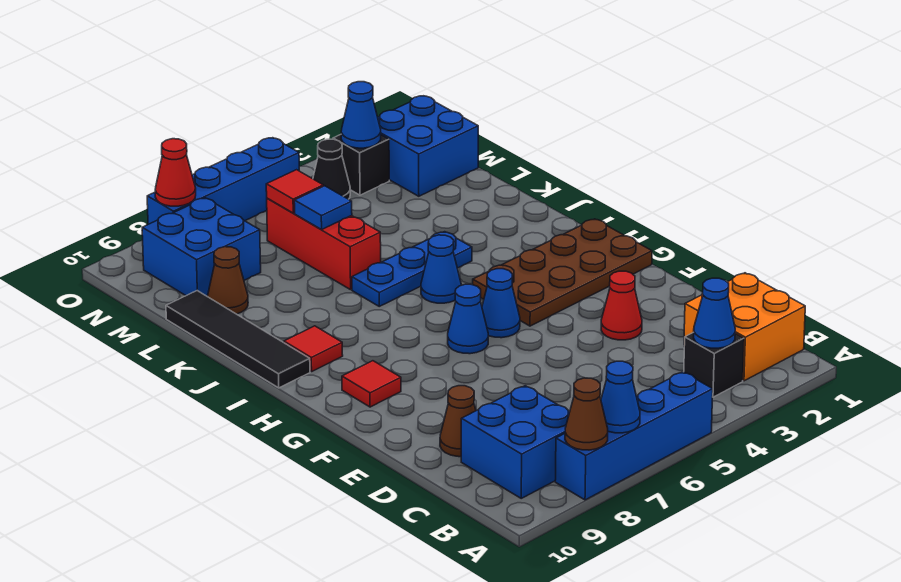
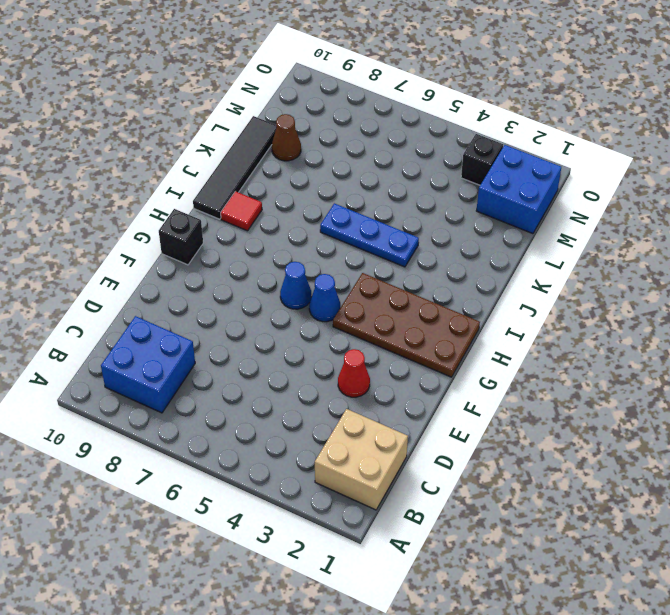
tan 2x2 brick [315,409,408,510] -> orange 2x2 brick [684,273,805,381]
black 1x1 brick [159,209,203,265] -> black 1x1 brick moved to [684,332,744,397]
none -> blue 1x4 brick [555,372,713,500]
none -> brown 1x1 cone [440,386,476,457]
none -> red 1x1 tile [342,361,401,407]

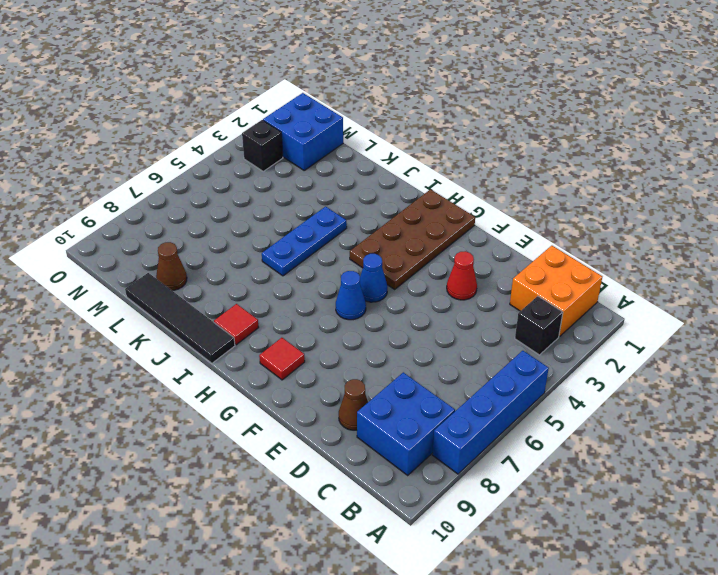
none -> blue 1x1 cone [421,235,461,303]
none -> red 1x3 brick [267,198,381,290]
none -> blue 2x2 brick [142,198,261,297]

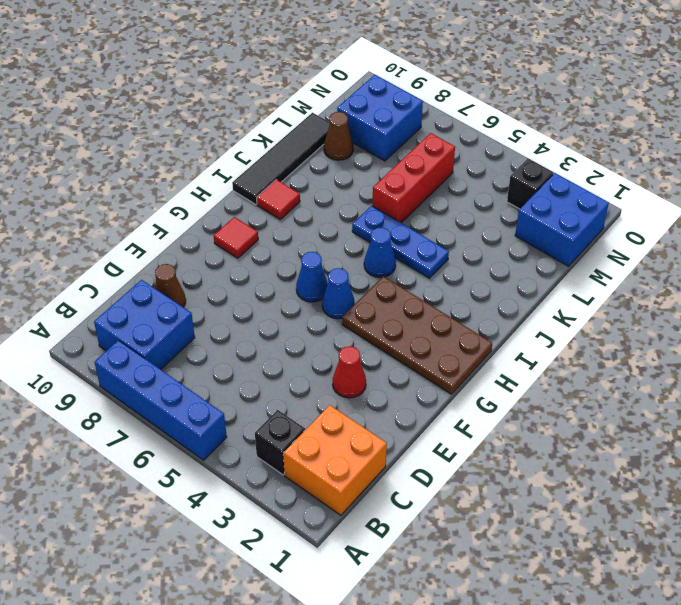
none -> black 1x1 cone [313,139,350,199]
none -> blue 1x4 brick [147,138,299,224]
none -> blue 1x1 cone [601,361,640,433]

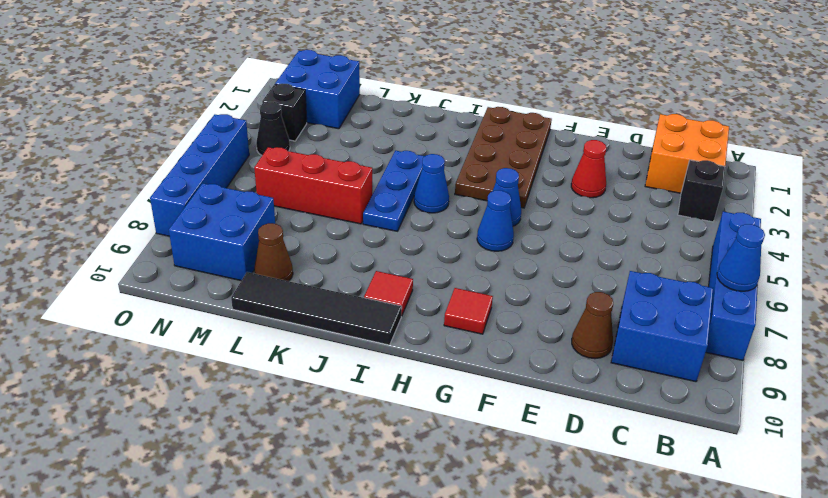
none -> brown 1x1 cone [565,378,608,450]
none -> blue 1x1 cone [694,278,735,348]
none -> blue 1x1 tile [294,186,352,230]

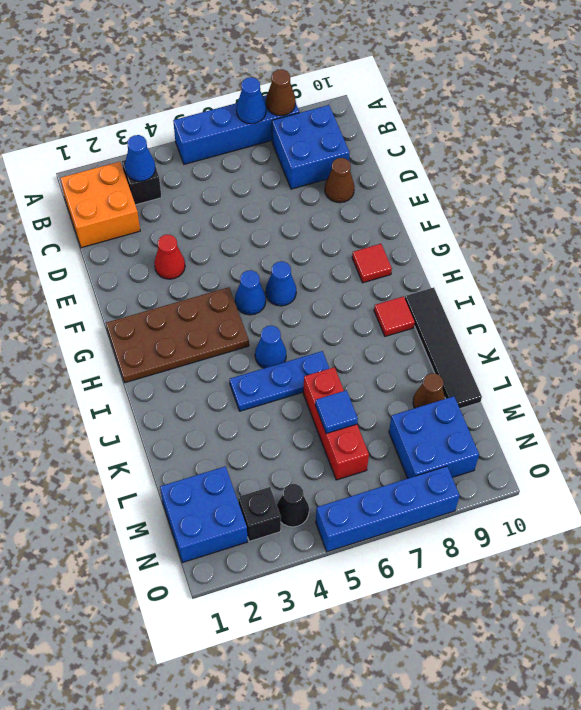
none -> red 1x1 tile [266,170,323,213]
none -> blue 1x1 cone [341,82,381,148]
none -> red 1x1 cone [155,139,196,206]

